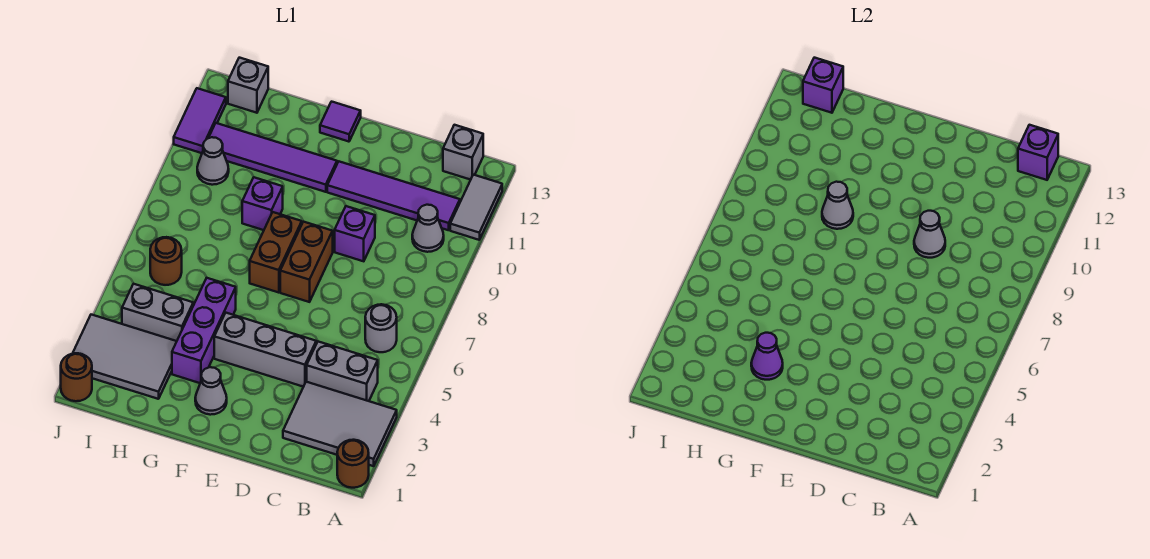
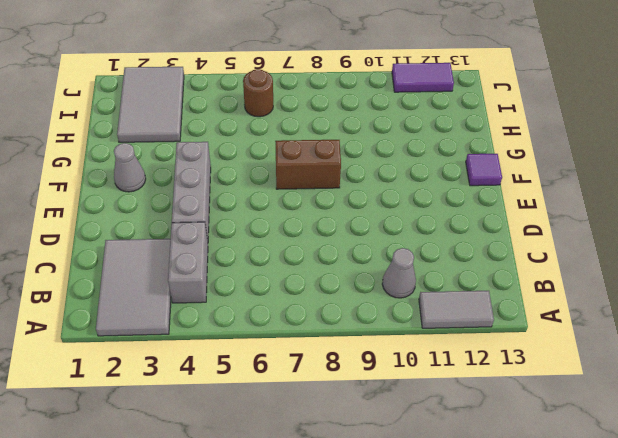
none -> brown 1x1 round brick [337,440,369,488]
none -> grey 1x1 round brick [365,304,397,352]
none -> purple 1x4 tile [327,162,460,230]

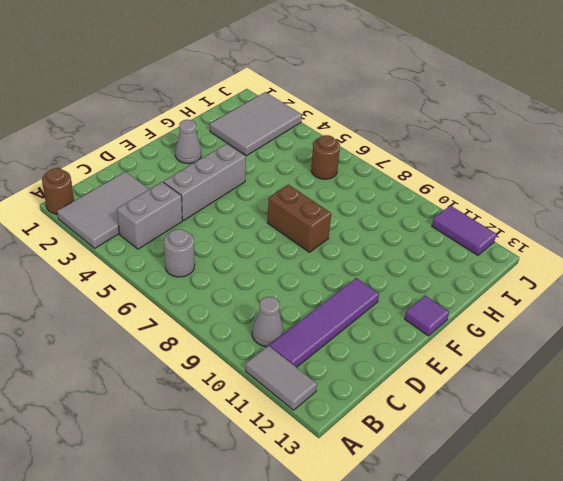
none -> grey 1x1 brick [443,125,483,180]
none -> purple 1x1 brick [335,206,375,261]
none -> brown 1x2 brick [280,222,333,302]

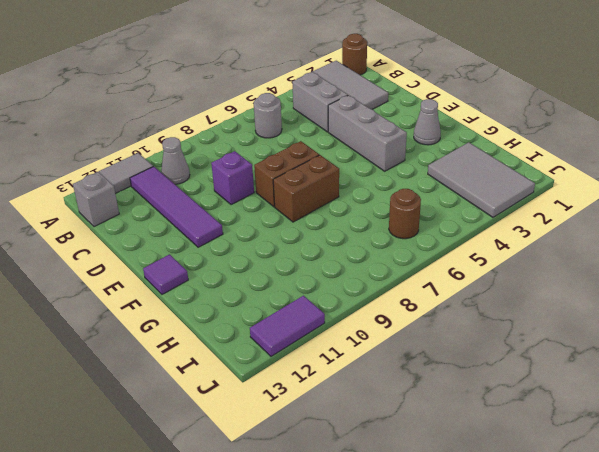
none -> purple 1x4 tile [209,123,337,192]
none -> purple 1x3 brick [172,278,236,383]
none -> purple 1x1 brick [242,177,283,230]

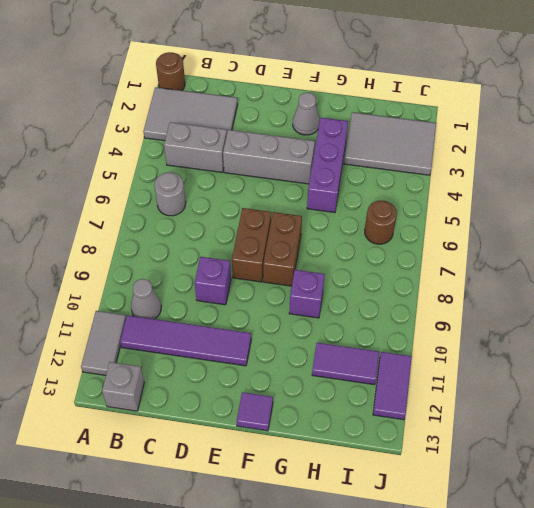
purple 1x2 tile [312,343,379,385] -> purple 1x4 tile [209,123,337,192]
none -> grey 1x2 brick [122,284,193,341]
none -> grey 1x1 cone [197,137,229,185]
none -> grey 1x1 brick [228,58,268,113]

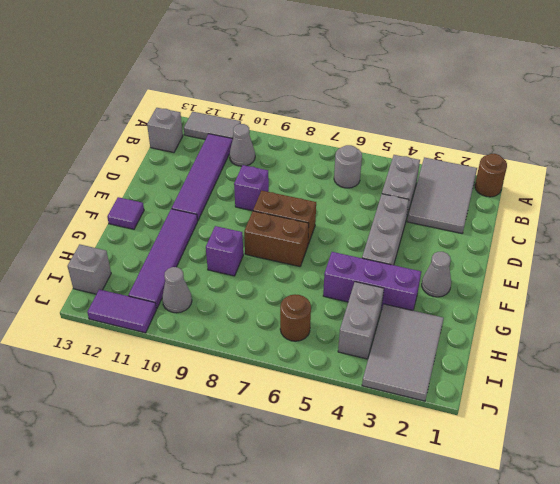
none -> brown 1x1 round brick [61,353,92,401]
none -> purple 1x1 brick [1018,125,1058,180]
none -> grey 1x1 cone [914,211,945,258]

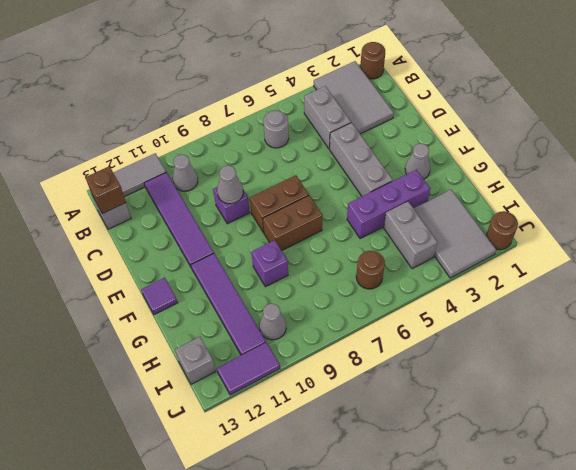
brown 1x1 brick [85,166,126,214] -> purple 1x1 brick [1018,125,1058,180]
none -> purple 1x1 cone [751,333,783,380]
none -> grey 1x1 cone [822,182,853,229]
none -> purple 1x1 brick [803,58,843,113]

